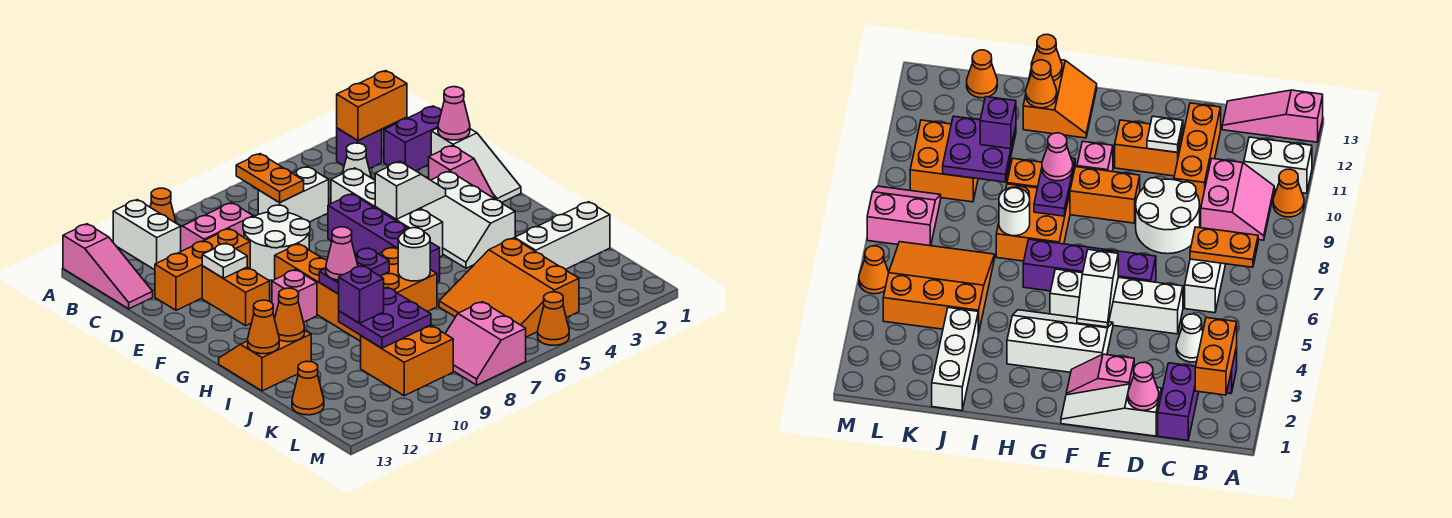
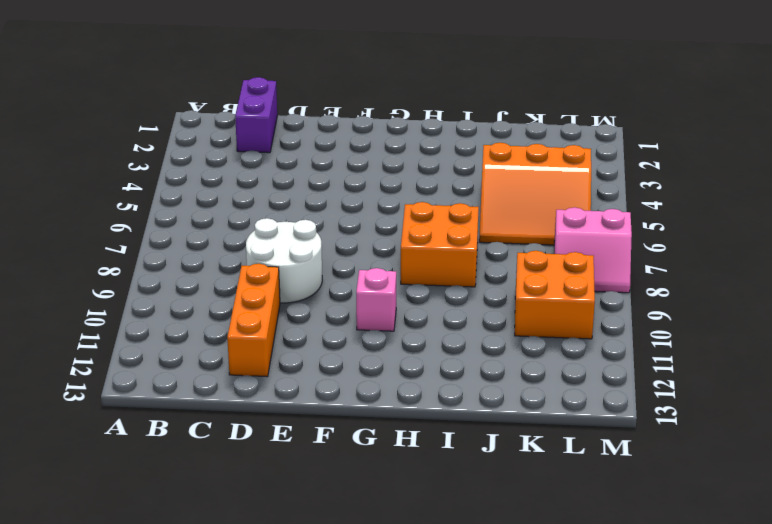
none -> orange 1x1 cone [150,188,176,223]
none -> white 1x2 brick [113,200,181,270]
none -> pink 1x3 slope [63,224,153,309]
none -> purple 1x1 brick [337,128,382,169]

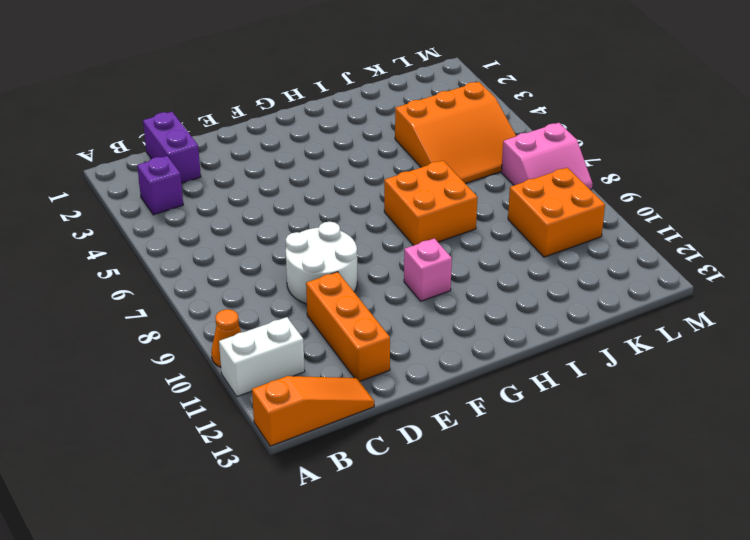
orange 1x3 slope [252,376,374,446] -> pink 1x3 slope [63,224,153,309]
none -> pink 2x2 slope [181,203,253,251]
none -> white 1x1 cone [342,143,371,178]
none -> white 1x2 brick [258,167,329,222]
none -> white 1x3 slope [431,128,521,203]

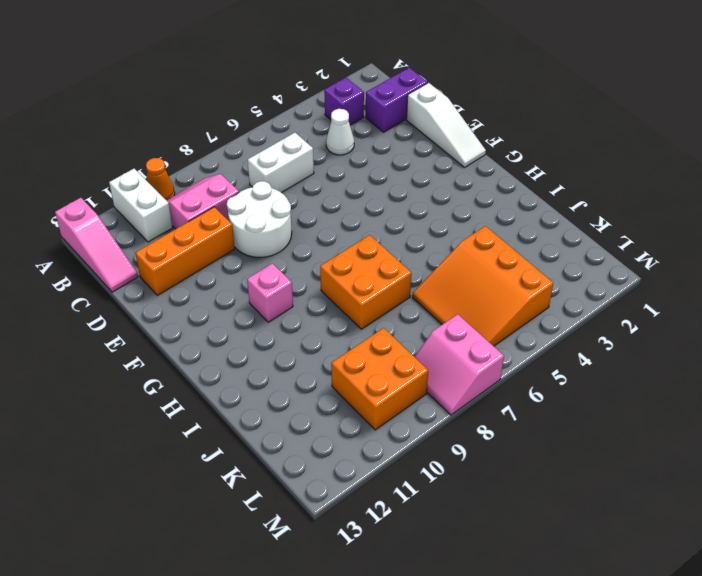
none -> white 1x4 brick [331,168,443,257]
none -> pink 1x2 slope [429,145,495,199]
none -> purple 1x4 brick [328,194,440,282]
none -> orange 1x2 brick [202,266,270,326]

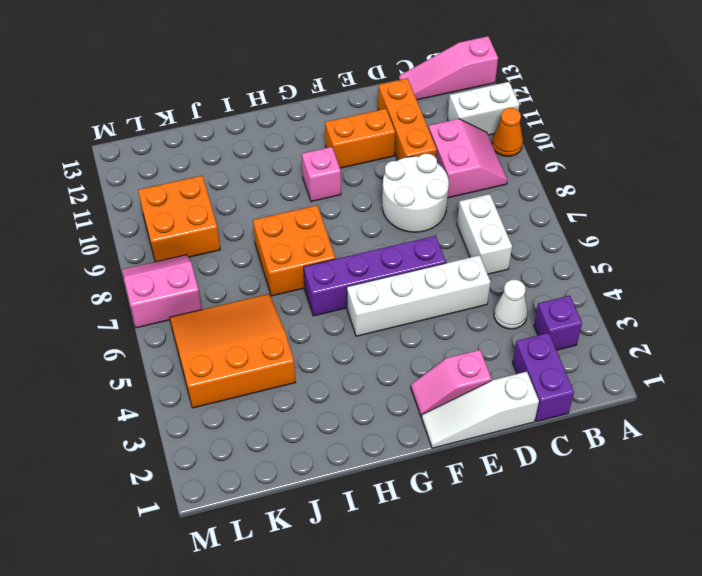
none -> white 2x3 slope [421,171,515,268]
none -> orange 1x4 brick [275,244,361,341]
none -> orange 2x2 slope [219,331,311,391]
none -> white 1x3 brick [515,202,610,269]

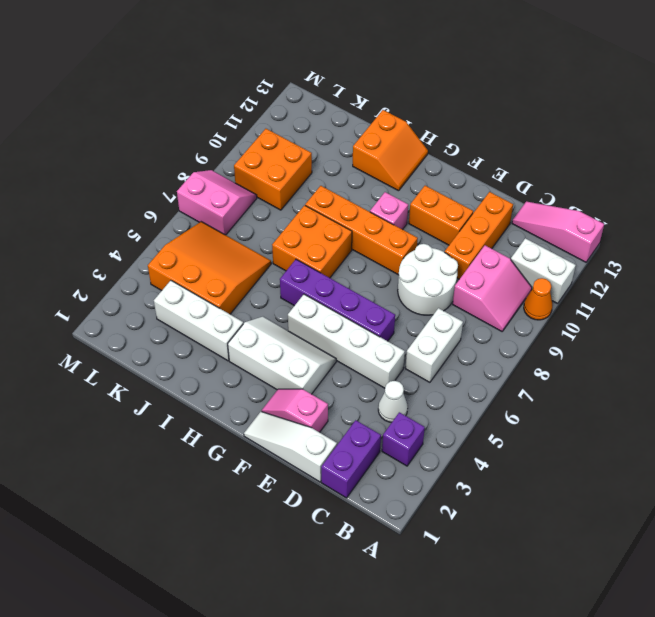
white 1x3 brick [154,281,243,361] -> white 1x3 brick turned to [515,202,610,269]
none -> orange 1x1 cone [292,361,324,415]
none -> orange 1x1 cone [538,292,569,345]
none -> orange 1x2 brick [337,71,407,140]
none -> orange 1x2 plate [236,154,304,203]

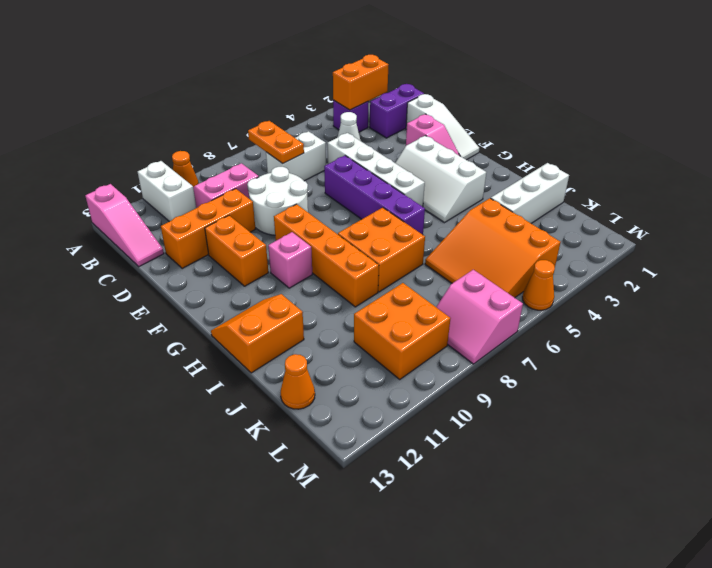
none -> pink 1x1 cone [438,87,470,140]
none -> white 1x1 plate [202,243,247,278]
none -> white 1x2 slope [375,161,446,219]
none -> purple 1x2 plate [319,248,389,294]

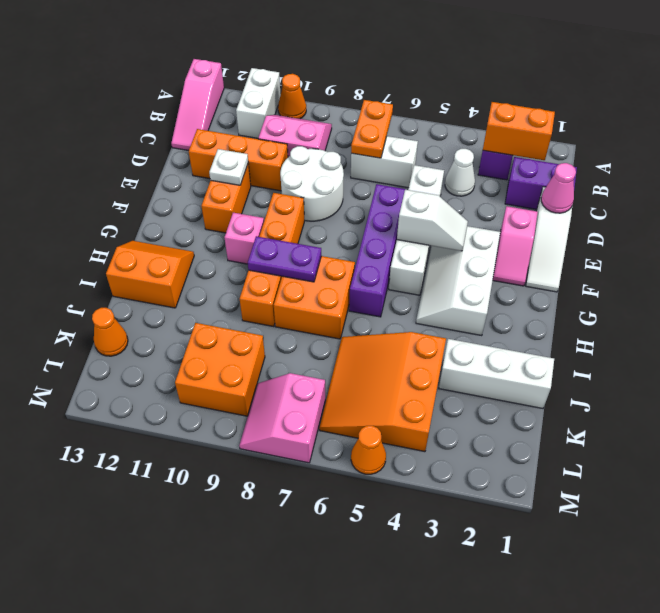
none -> white 1x1 round brick [398,228,430,281]
none -> orange 1x1 cone [275,288,305,342]
none -> orange 1x1 cone [248,300,279,354]
none -> purple 2x2 plate [339,287,431,348]

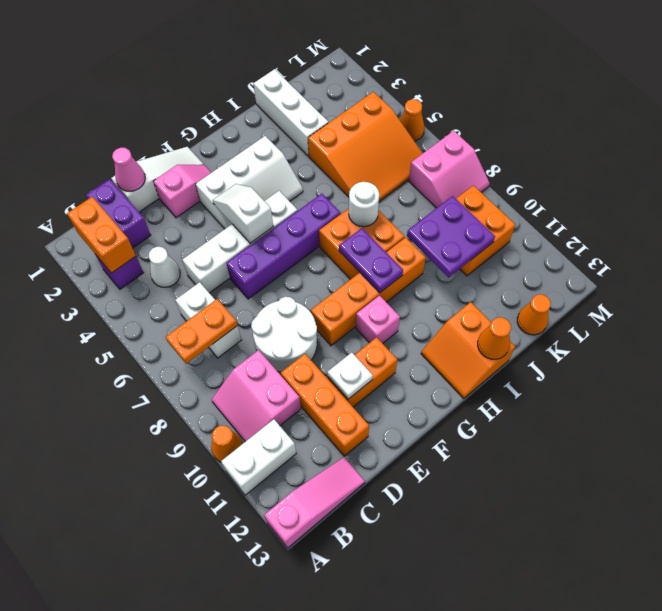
none -> orange 1x1 cone [275,288,305,342]
none -> pink 1x1 cone [326,227,358,280]
none -> purple 1x1 brick [339,266,384,323]

